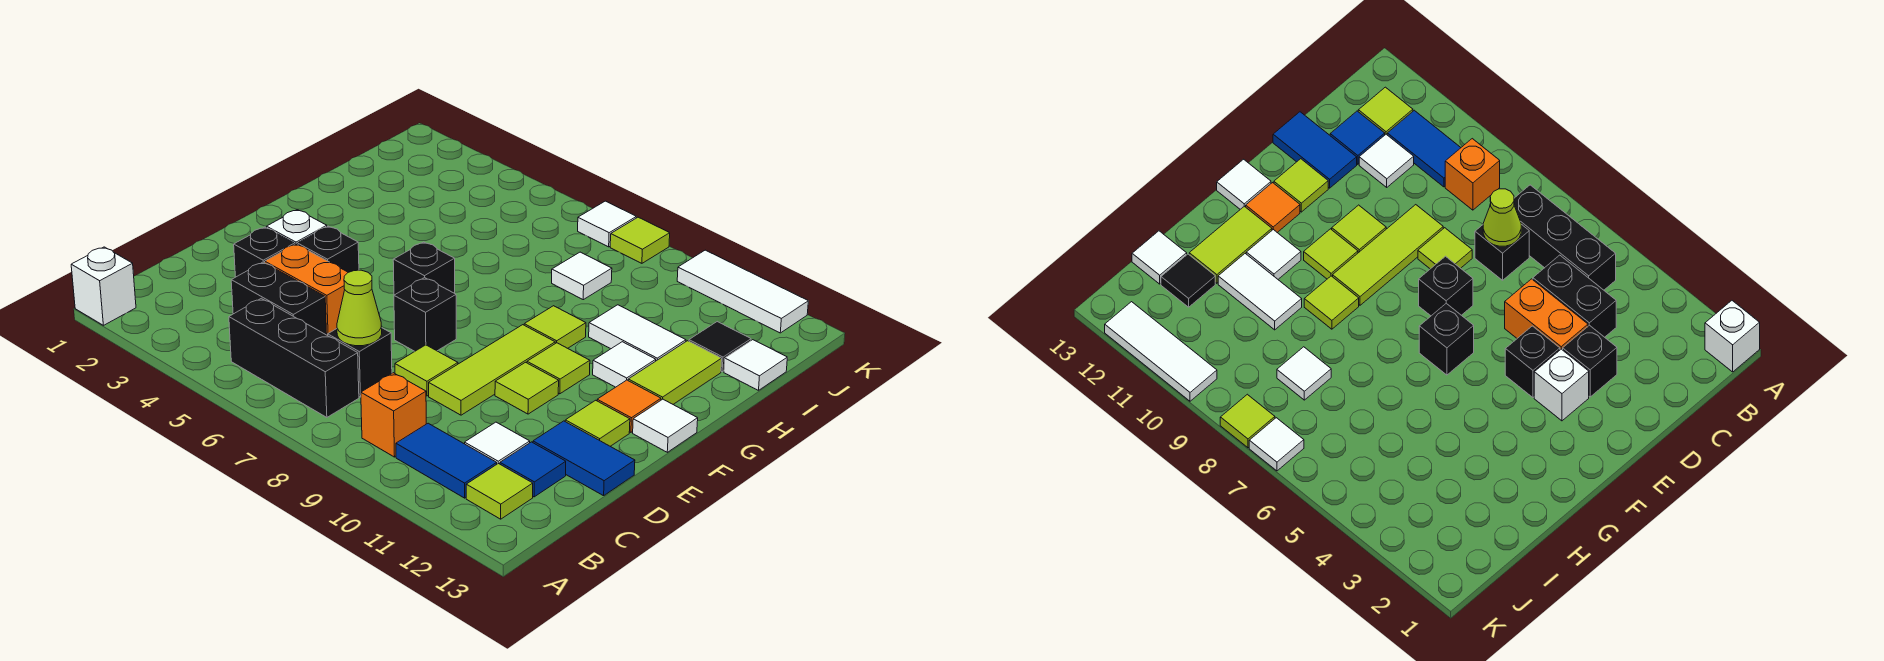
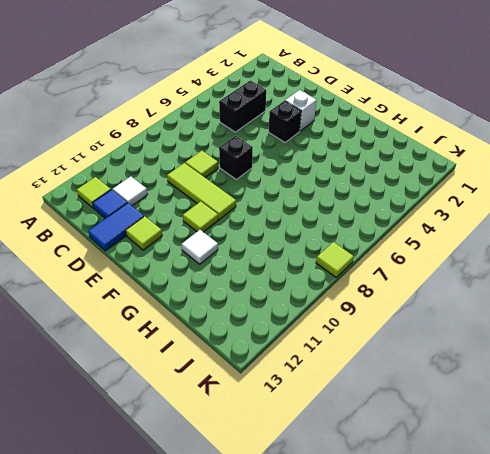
none -> white 1x1 brick [71,247,136,325]
none -> black 1x3 brick [229,298,359,417]
none -> orange 1x1 brick [361,373,426,457]
none -> blue 1x2 tile [396,423,497,498]

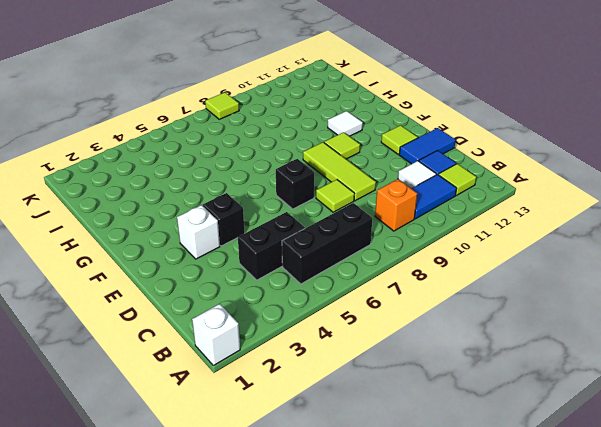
none -> black 1x1 brick [328,328,392,397]
none -> black 1x1 brick [234,227,295,277]
none -> orange 1x2 brick [265,244,348,335]
none -> lime 1x1 tile [495,362,559,414]

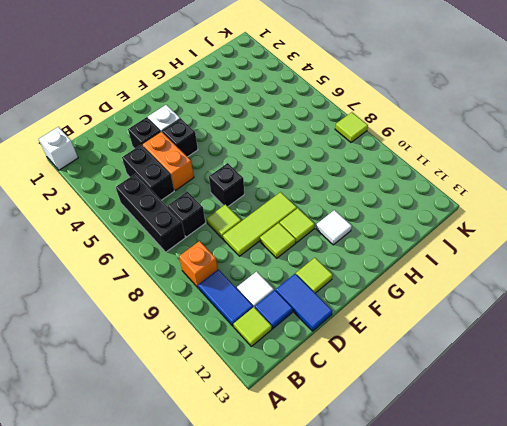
none -> black 1x1 brick [393,242,455,295]
none -> orange 1x1 tile [597,380,661,432]
none -> white 1x1 tile [633,399,698,452]
none -> lime 1x1 tile [524,306,586,348]

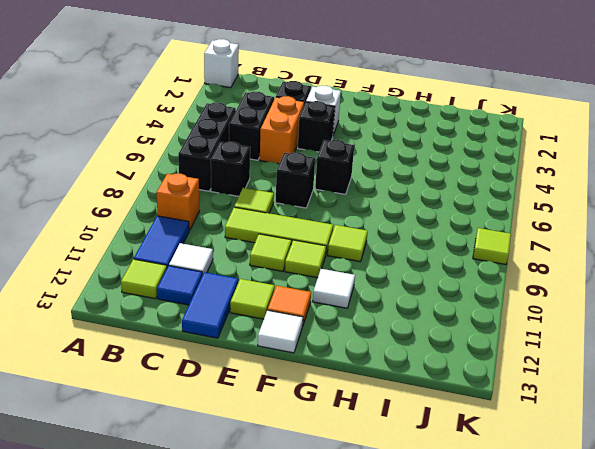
none -> lime 1x2 tile [628,341,722,404]
none -> white 1x2 tile [589,305,686,361]
none -> white 1x1 tile [552,252,612,300]
none -> black 1x1 tile [689,322,751,372]

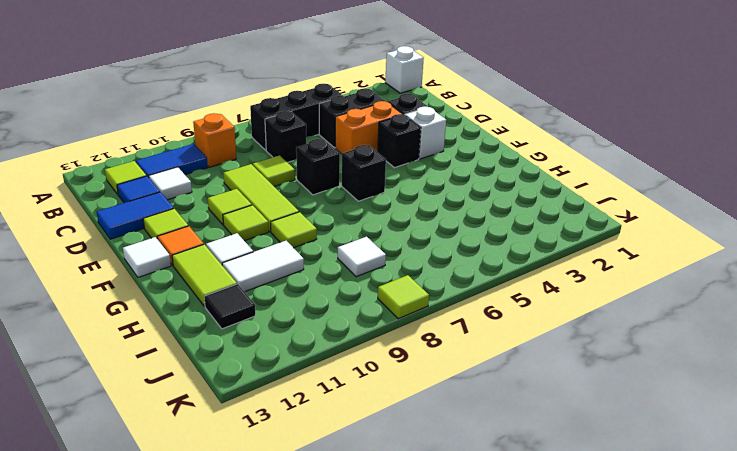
none -> white 1x1 tile [724,340,787,391]
none -> white 1x1 tile [578,201,636,247]
none -> white 1x3 tile [677,250,808,333]
none -> lime 1x1 cone [337,270,382,346]

